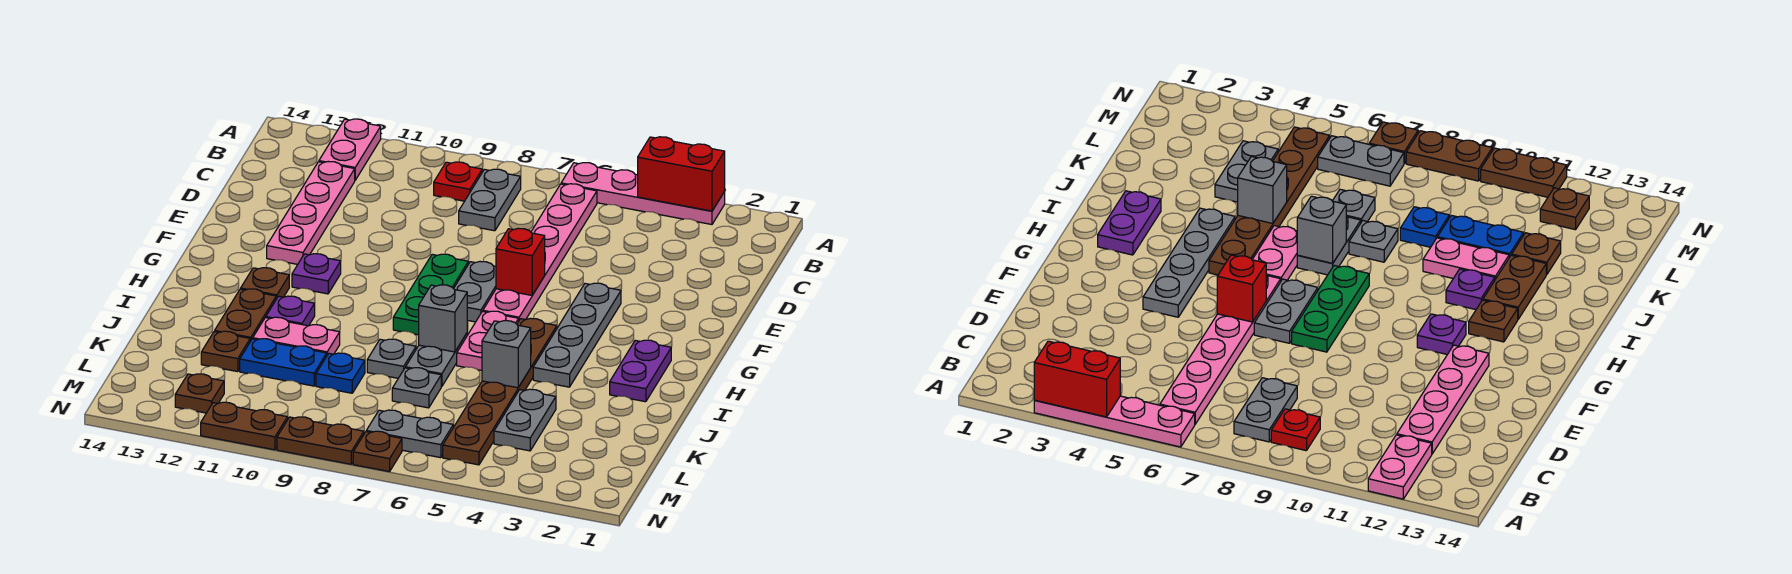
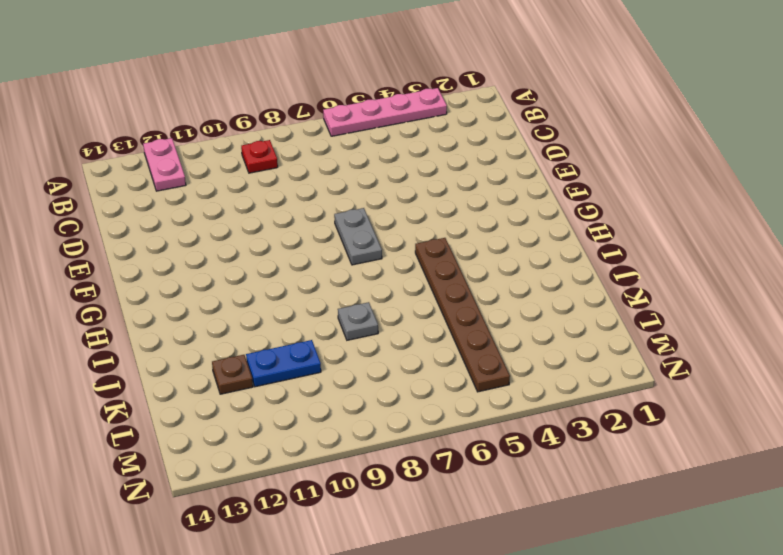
none -> pink 1x6 plate [483,184,597,320]
none -> grey 1x2 plate [459,169,521,231]
none -> pink 1x4 plate [267,162,355,264]
none -> grey 1x4 plate [533,283,621,387]

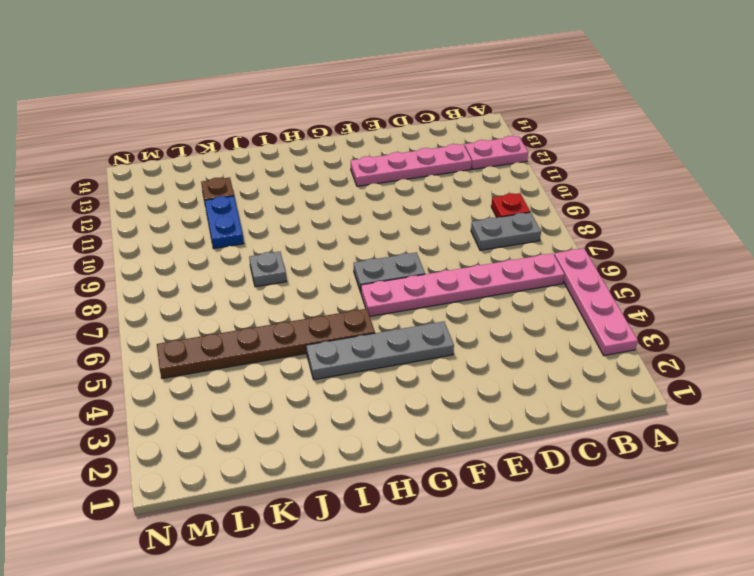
none -> green 1x3 plate [393,254,468,335]
none -> purple 1x1 plate [292,254,341,294]
none -> purple 1x2 plate [610,340,671,402]
none -> pink 1x2 plate [457,311,519,371]

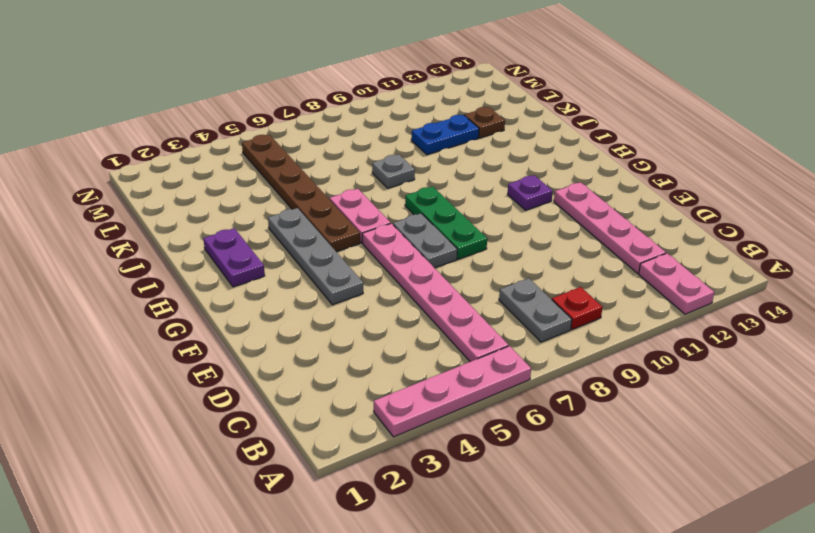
none -> brown 1x1 plate [241,268,289,299]
none -> grey 1x2 plate [406,333,467,387]
none -> purple 1x1 plate [266,296,315,326]
none -> brown 1x2 plate [215,289,276,341]

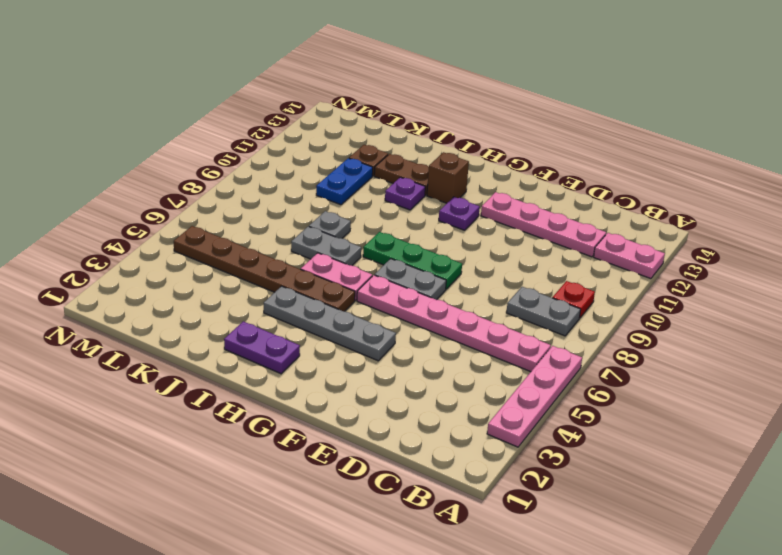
brown 1x1 brick [427,152,469,203] -> brown 1x1 plate [241,268,289,299]
none -> pink 1x2 plate [253,317,340,355]
none -> grey 1x2 plate [494,389,556,451]
none -> grey 1x1 plate [392,368,441,408]
none -> blue 1x1 plate [316,353,365,393]

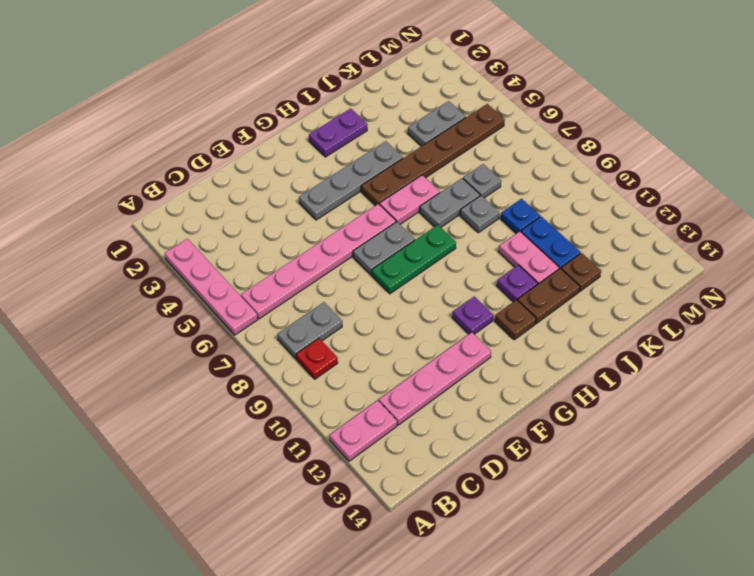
none -> grey 1x2 plate [366,410,453,458]
none -> brown 1x1 plate [175,374,224,413]
none -> brown 1x1 plate [353,431,402,472]
none -> brown 1x2 plate [277,417,364,464]

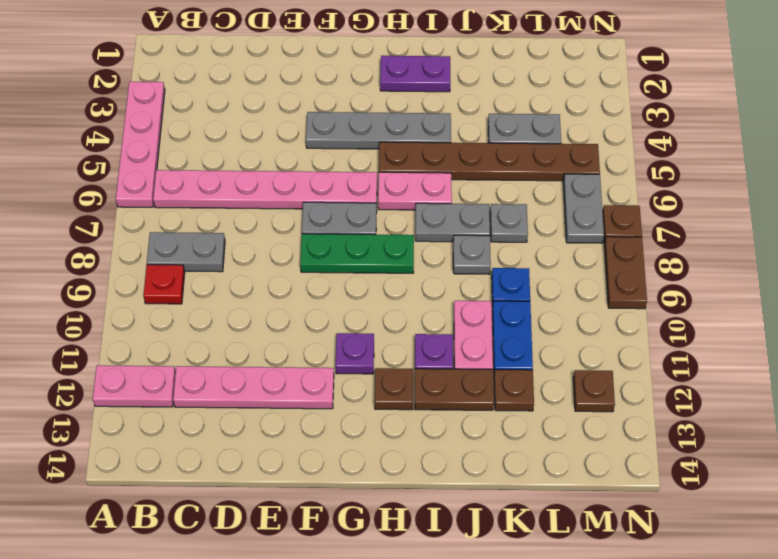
none -> brown 1x2 plate [201,402,288,450]
none -> red 1x2 brick [638,137,725,211]
none -> red 1x1 brick [496,228,545,295]
none -> grey 1x1 brick [419,285,467,352]

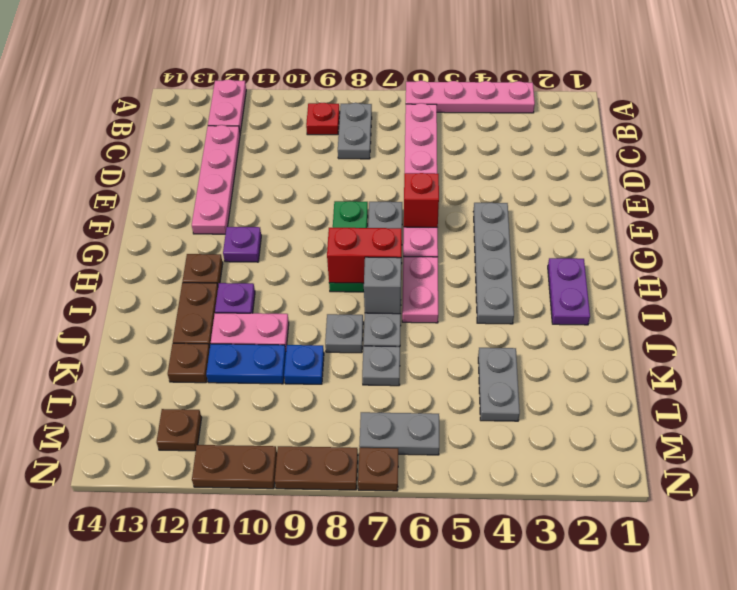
red 1x2 brick [327,228,402,283] -> red 1x2 brick moved to [638,137,725,211]
none -> brown 1x6 plate [443,318,557,465]
none -> grey 1x1 brick [482,321,531,388]

